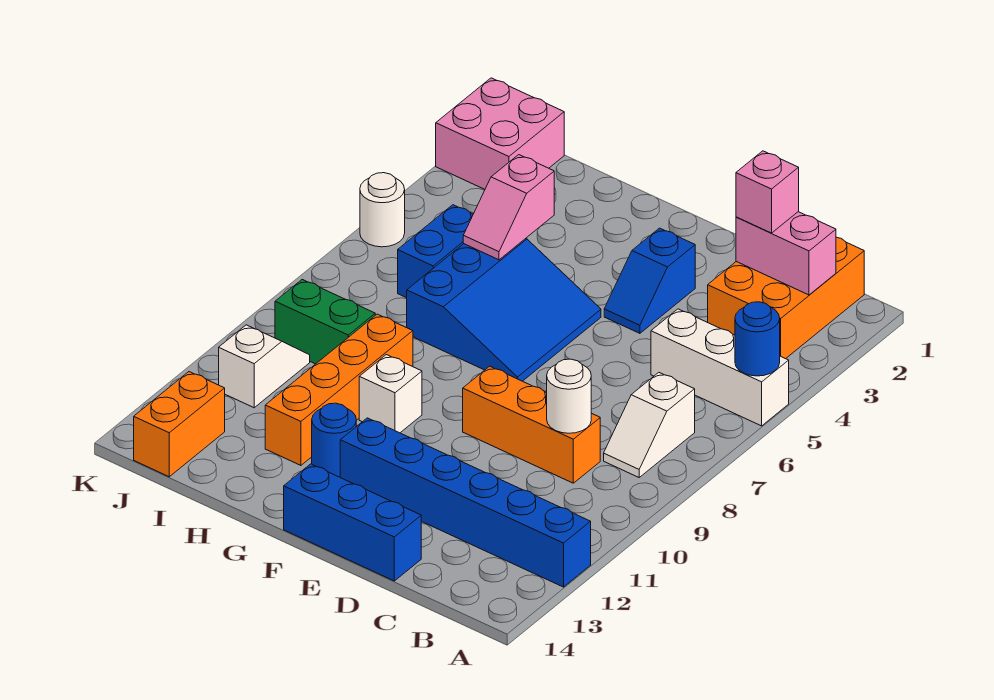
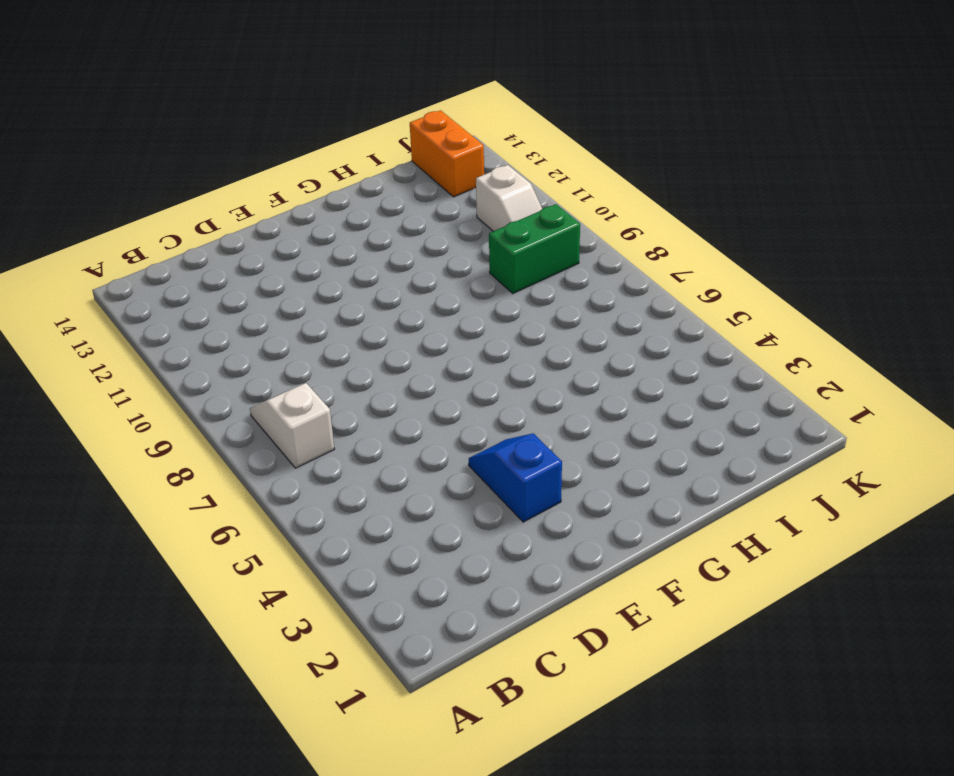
none -> white 1x3 brick [651,309,789,426]
none -> blue 1x6 brick [340,418,591,587]
none -> orange 2x3 brick [708,237,864,359]

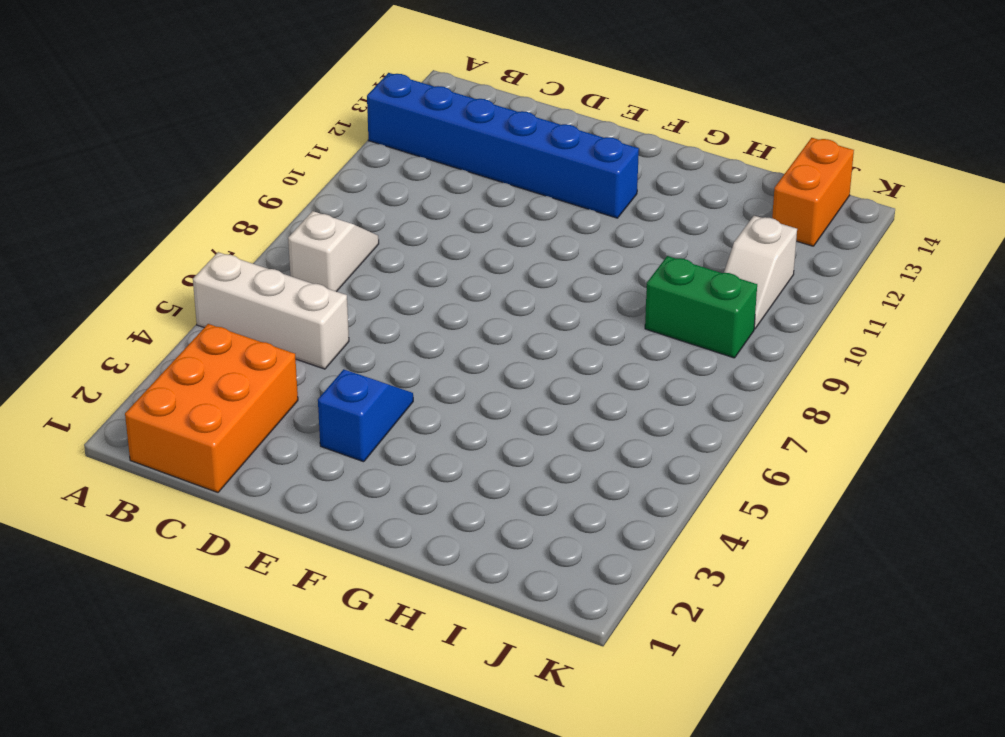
none -> orange 1x3 brick [463,366,600,483]
none -> blue 1x3 brick [284,464,421,581]
none -> blue 3x3 slope [407,239,601,381]

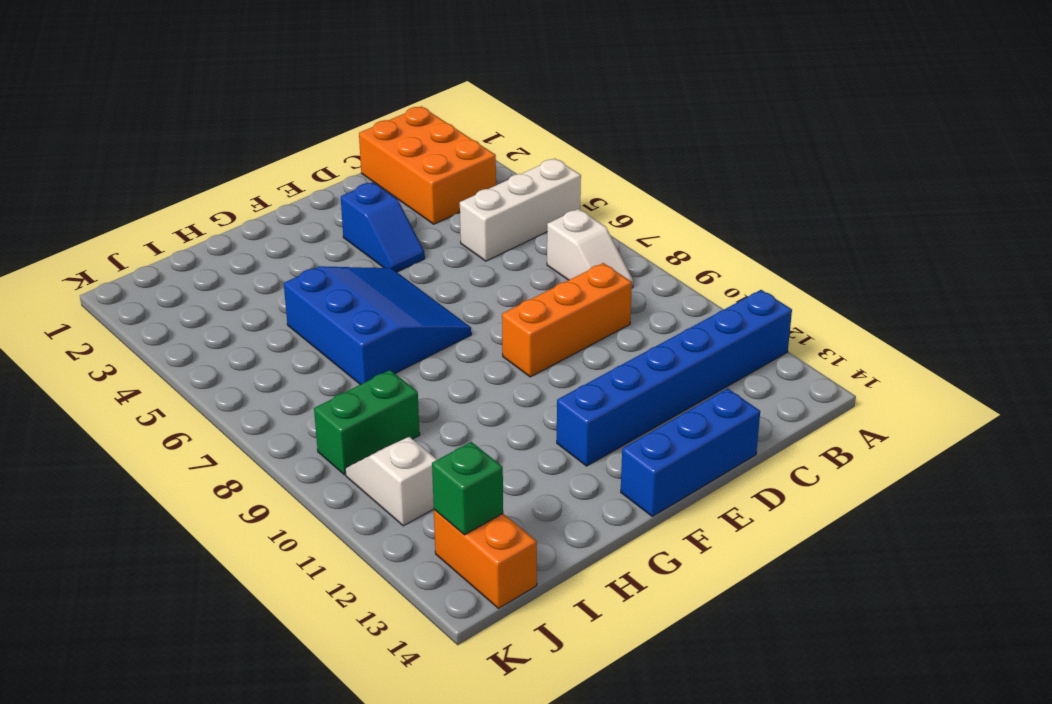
green 1x1 brick [432,442,503,535] -> none
none -> white 1x1 brick [359,355,422,433]
none -> blue 1x1 round brick [312,403,356,477]
none -> orange 1x4 brick [265,314,413,465]

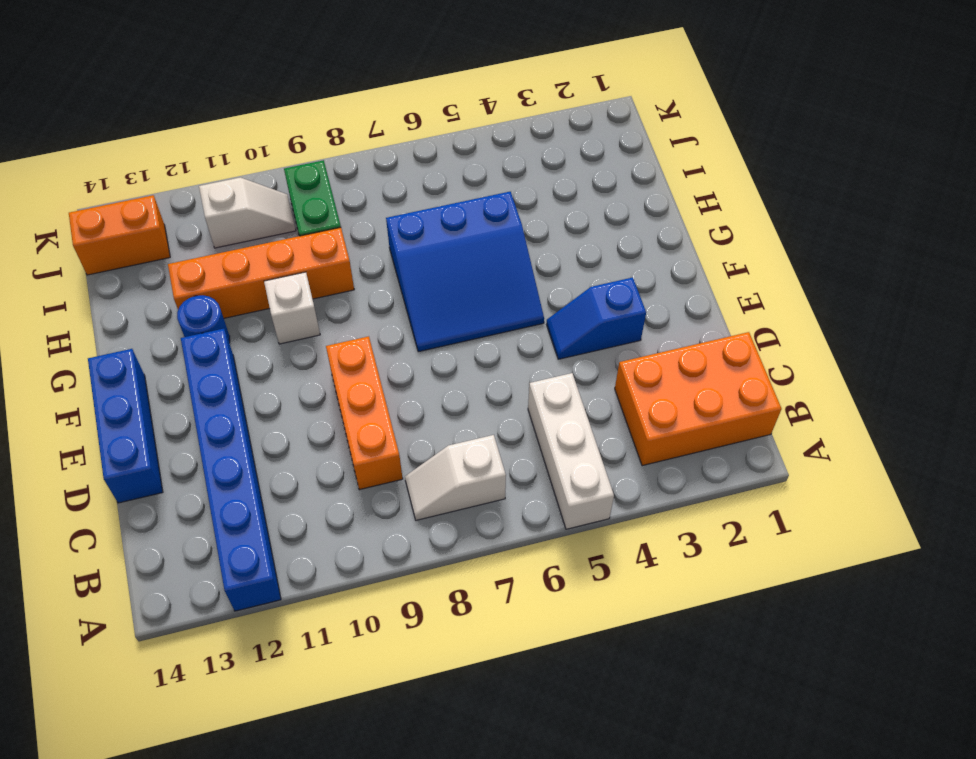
none -> blue 1x2 brick [398,205,473,298]
none -> pink 2x2 brick [436,78,564,189]
none -> white 1x1 round brick [360,173,405,247]

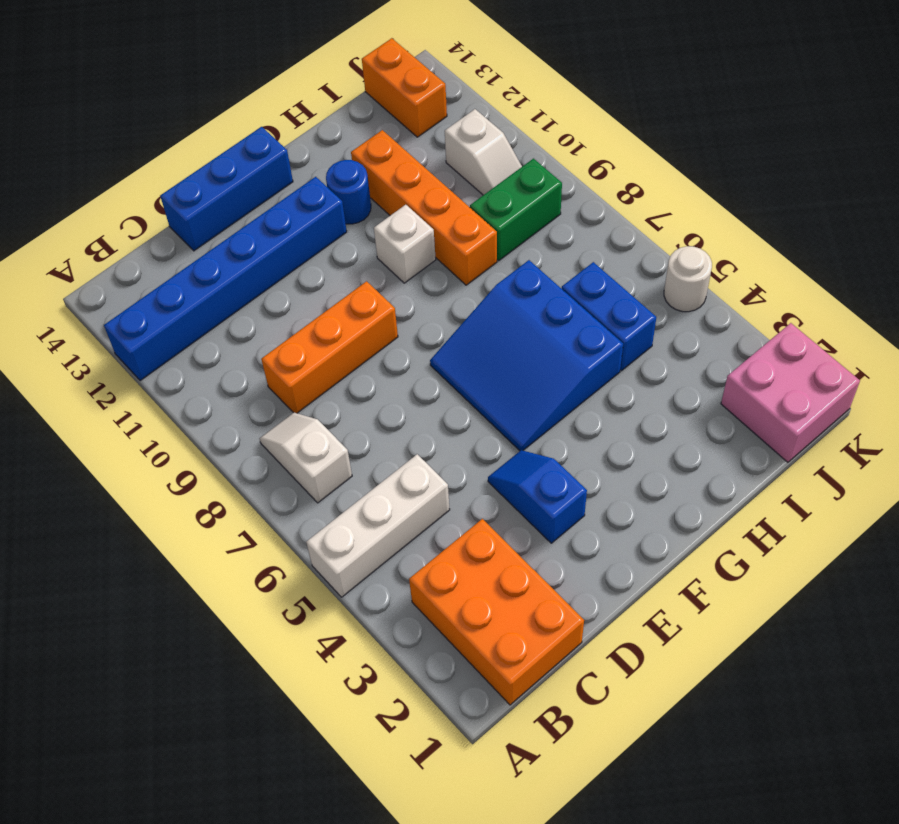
none -> blue 1x1 round brick [735,302,780,376]
none -> pink 1x2 brick [736,212,836,295]
none -> white 1x1 round brick [547,359,591,433]

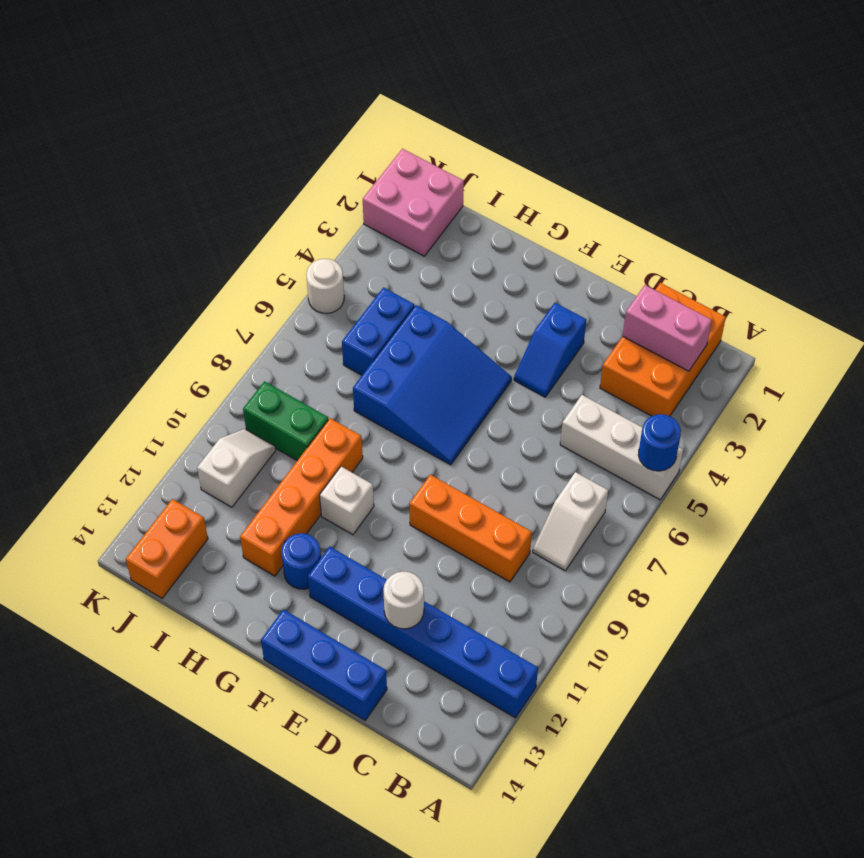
white 1x1 round brick [384,571,424,629] -> white 1x1 round brick moved to [547,359,591,433]
none -> pink 1x2 slope [463,155,554,260]
none -> pink 1x1 brick [736,151,799,233]

